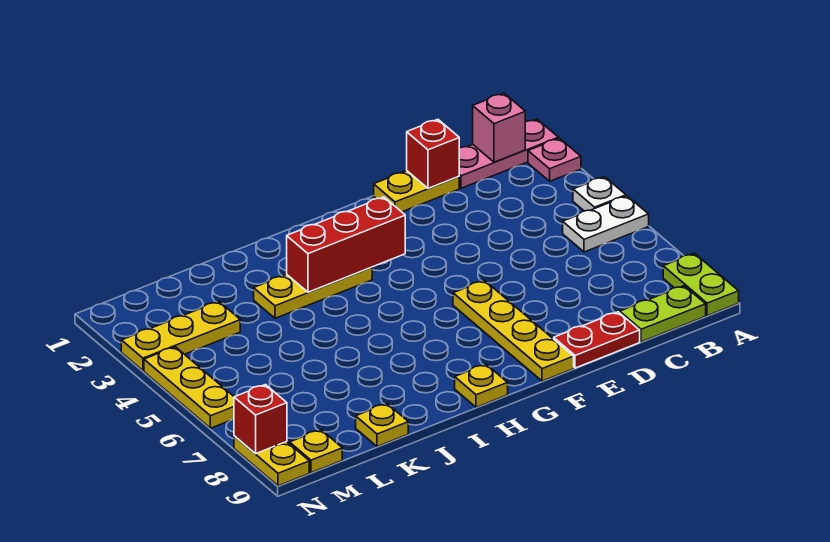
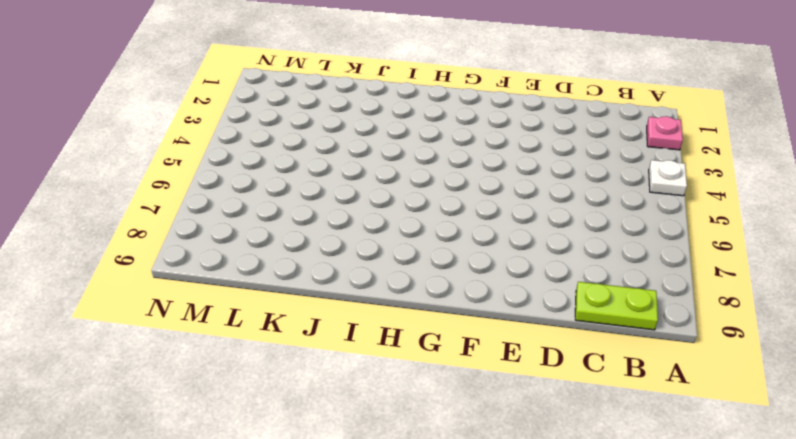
none -> pink 1x3 plate [459,119,558,188]
none -> white 1x2 plate [563,196,649,252]
none -> lime 1x2 plate [663,253,739,316]

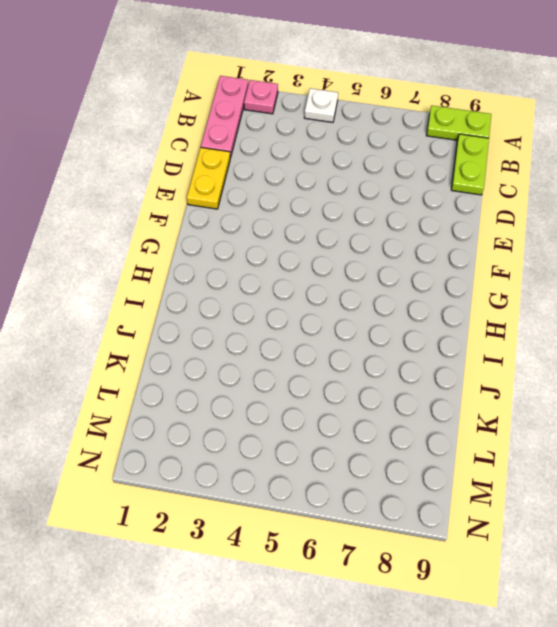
none -> white 1x2 plate [563,196,649,252]
none -> red 1x2 plate [554,312,640,368]
none -> yellow 1x4 plate [453,281,574,381]

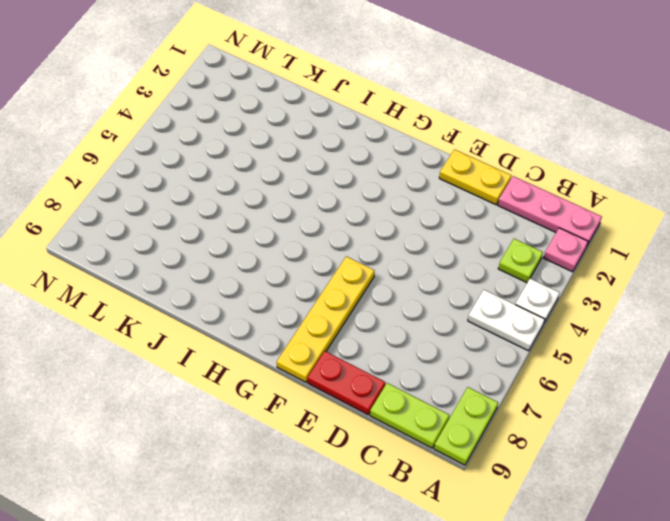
lime 1x1 plate [498,239,543,283] -> none
none -> yellow 1x3 plate [254,267,372,318]
none -> yellow 1x1 plate [455,364,508,407]
none -> yellow 1x1 plate [356,404,408,447]

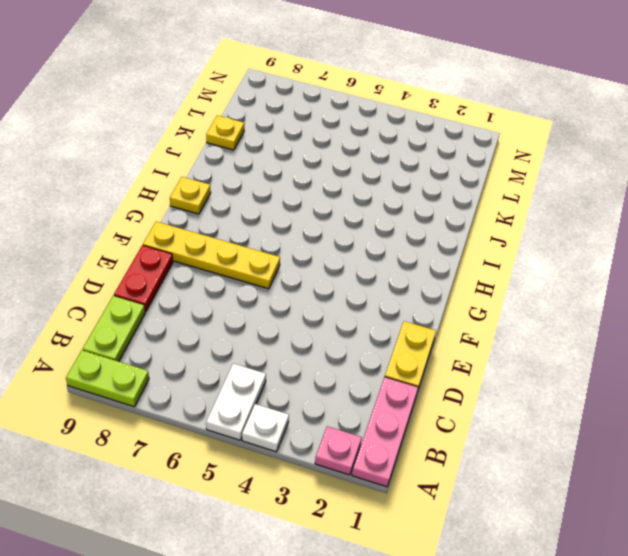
none -> yellow 1x3 plate [254,267,372,318]
none -> yellow 1x3 plate [121,302,240,371]
none -> yellow 1x1 plate [290,430,342,473]

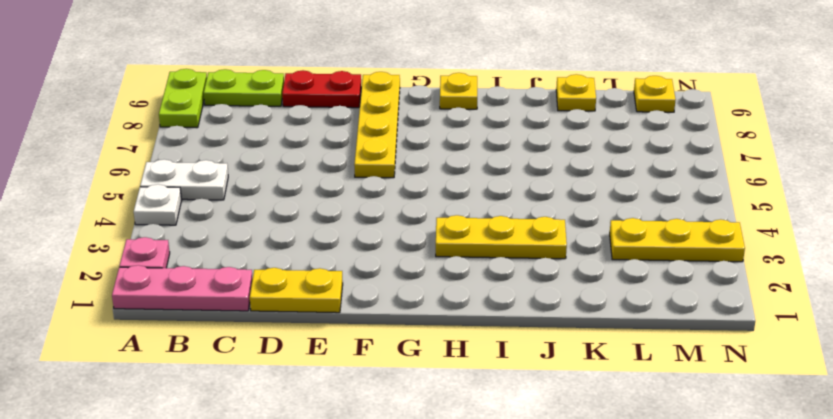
none -> yellow 1x3 plate [144,347,234,428]
none -> yellow 1x2 plate [234,436,309,486]
none -> pink 1x1 brick [473,93,525,162]

